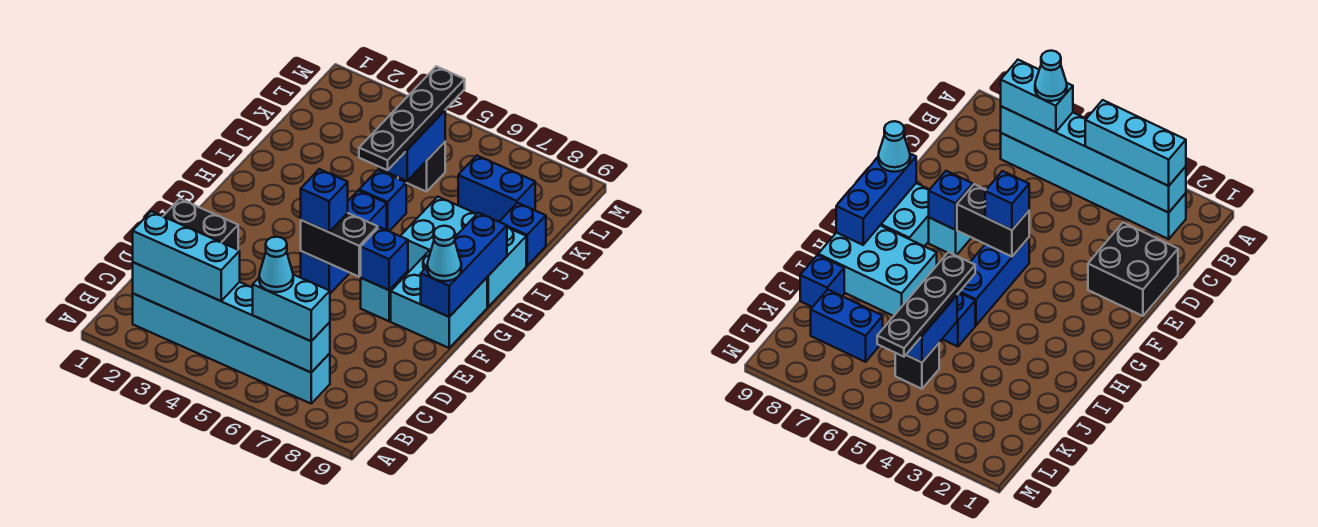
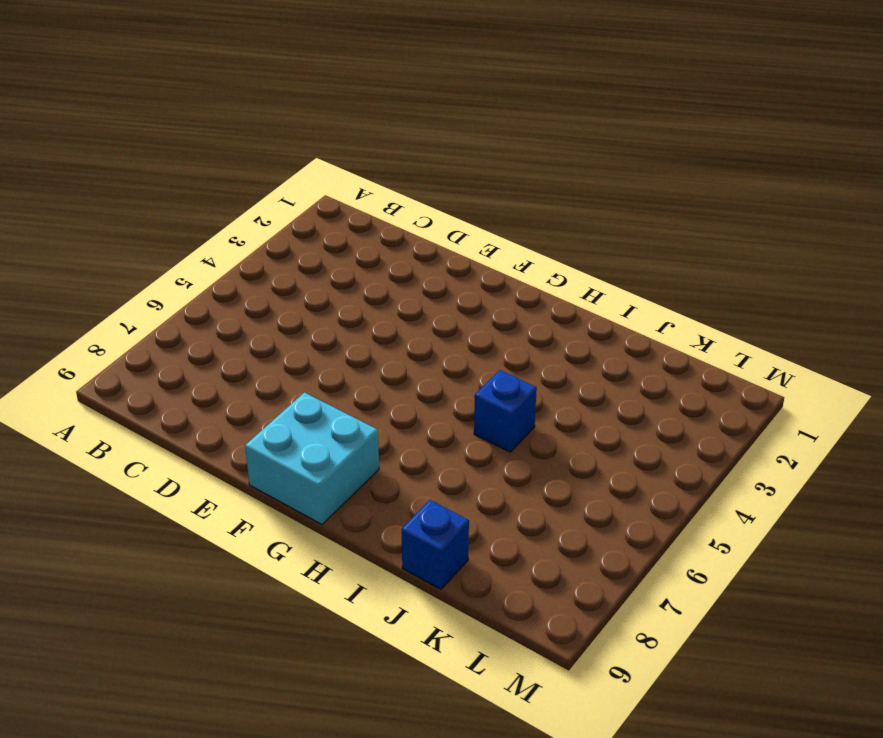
none -> cyan 1x6 brick [133,294,330,403]
none -> black 2x2 brick [163,199,238,250]
none -> blue 1x3 brick [301,190,387,293]

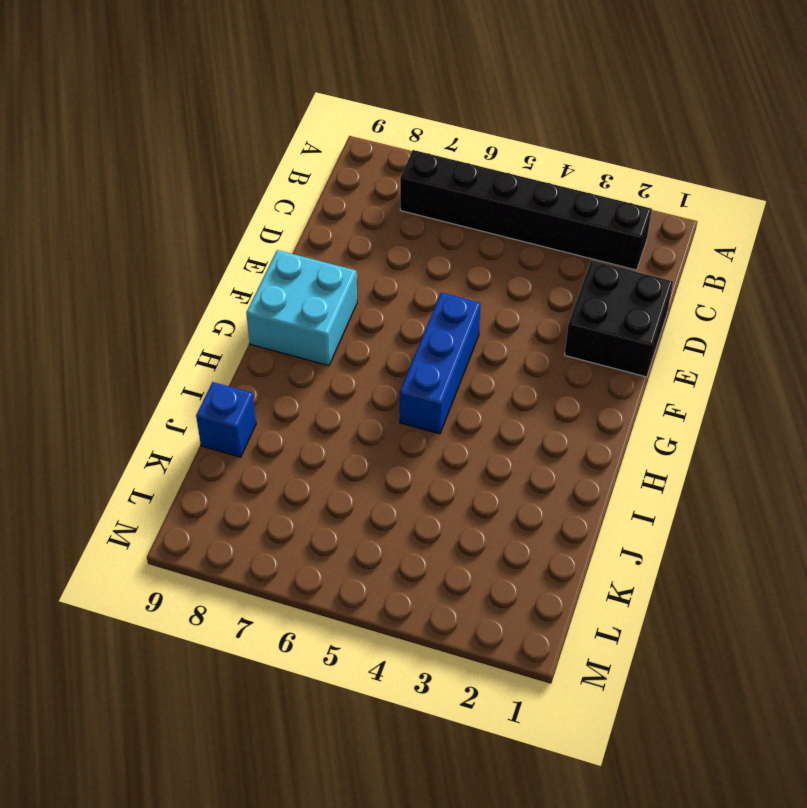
black 1x6 brick [400,150,652,270] -> cyan 1x6 brick [133,294,330,403]
none -> cyan 1x1 brick [361,271,408,321]
none -> cyan 2x3 brick [401,197,526,307]
none -> blue 1x1 brick [359,170,406,231]

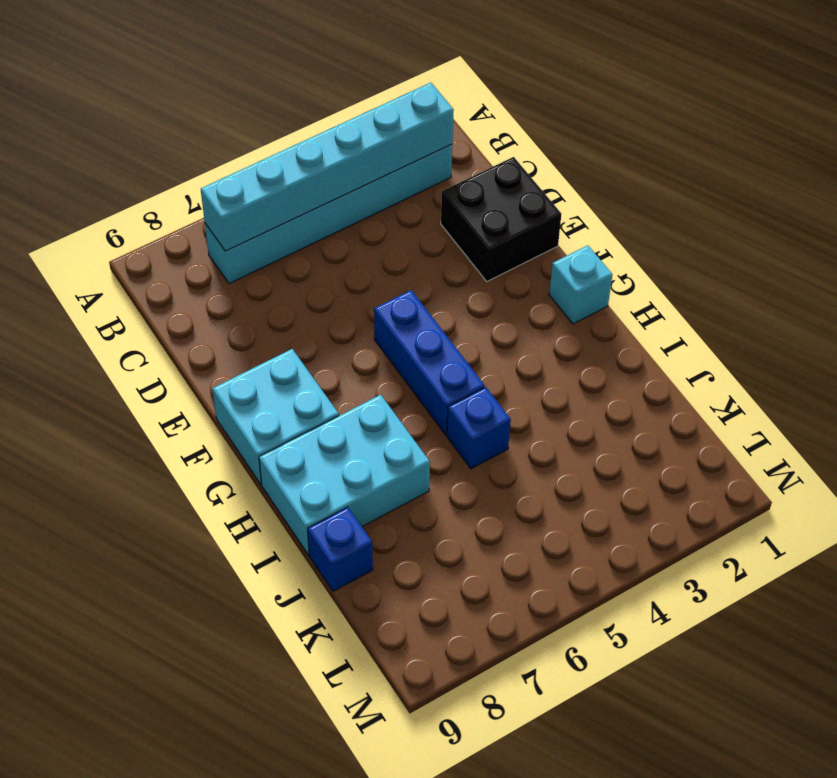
cyan 1x1 brick [549,245,612,324] -> cyan 1x1 brick moved to [361,271,408,321]
none -> black 1x1 brick [398,142,445,192]
none -> blue 1x2 brick [458,156,535,222]
none -> black 1x2 brick [301,213,378,277]

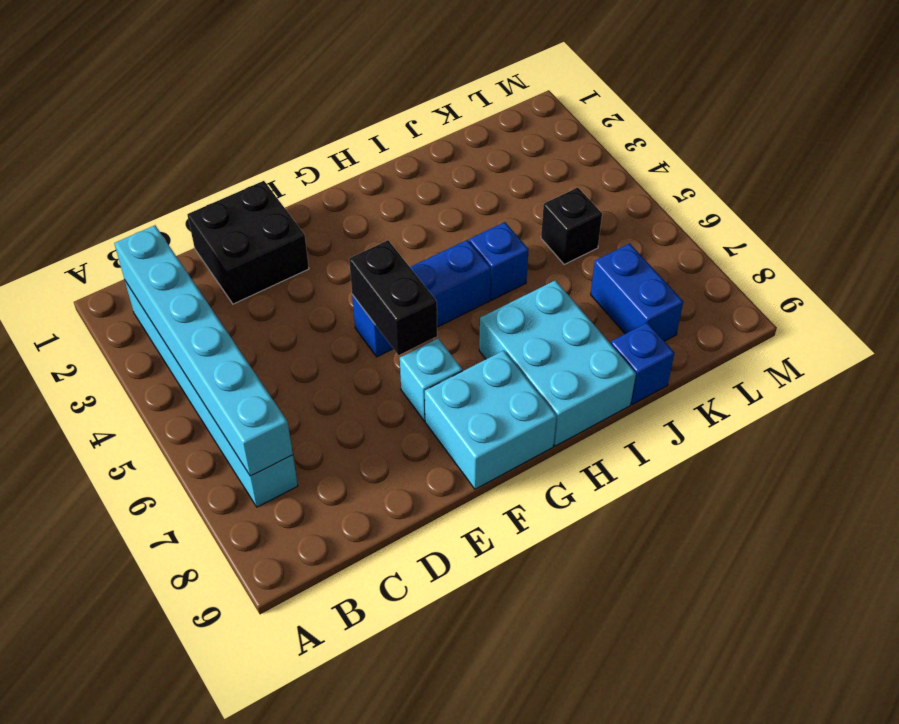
none -> blue 1x1 brick [361,227,408,290]
none -> blue 1x3 brick [421,213,507,317]
none -> blue 1x2 brick [379,111,445,181]

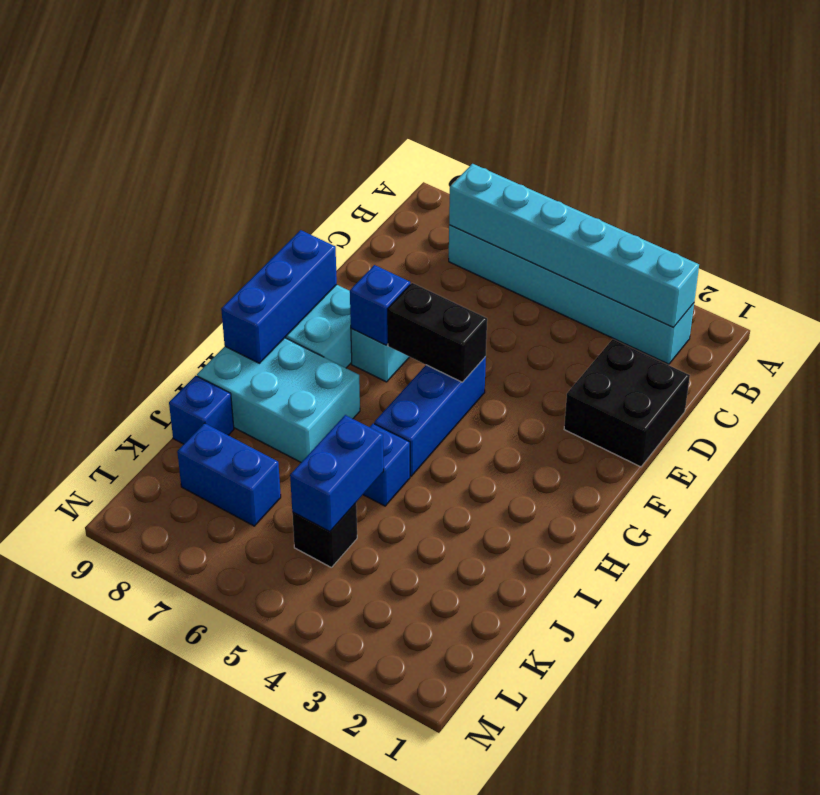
none -> cyan 1x3 brick [133,211,240,301]
none -> cyan 1x2 brick [253,275,330,341]
none -> blue 1x1 brick [301,169,348,232]

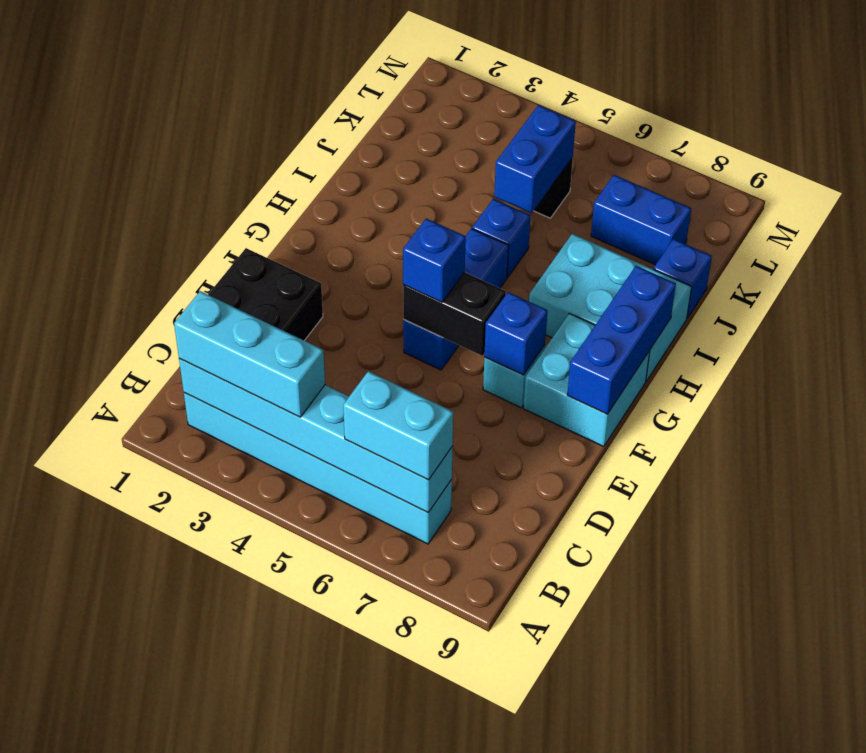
none -> cyan 1x1 cone [427,226,461,281]
none -> black 1x4 plate [359,66,465,170]
none -> cyan 1x1 cone [259,237,293,292]

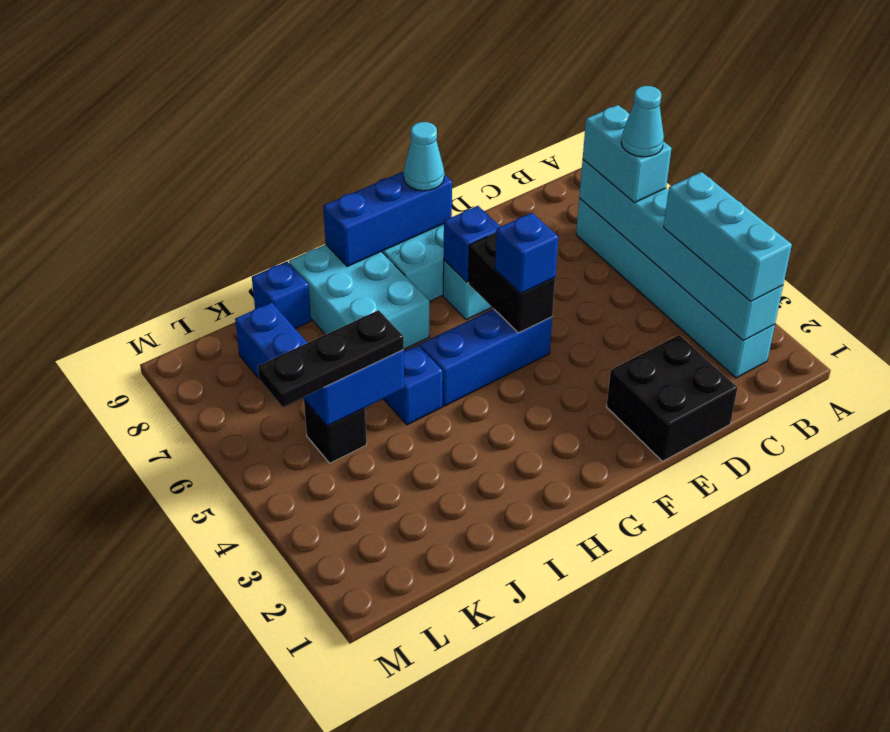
black 1x3 plate [258,310,404,407] -> black 1x4 plate [359,66,465,170]

